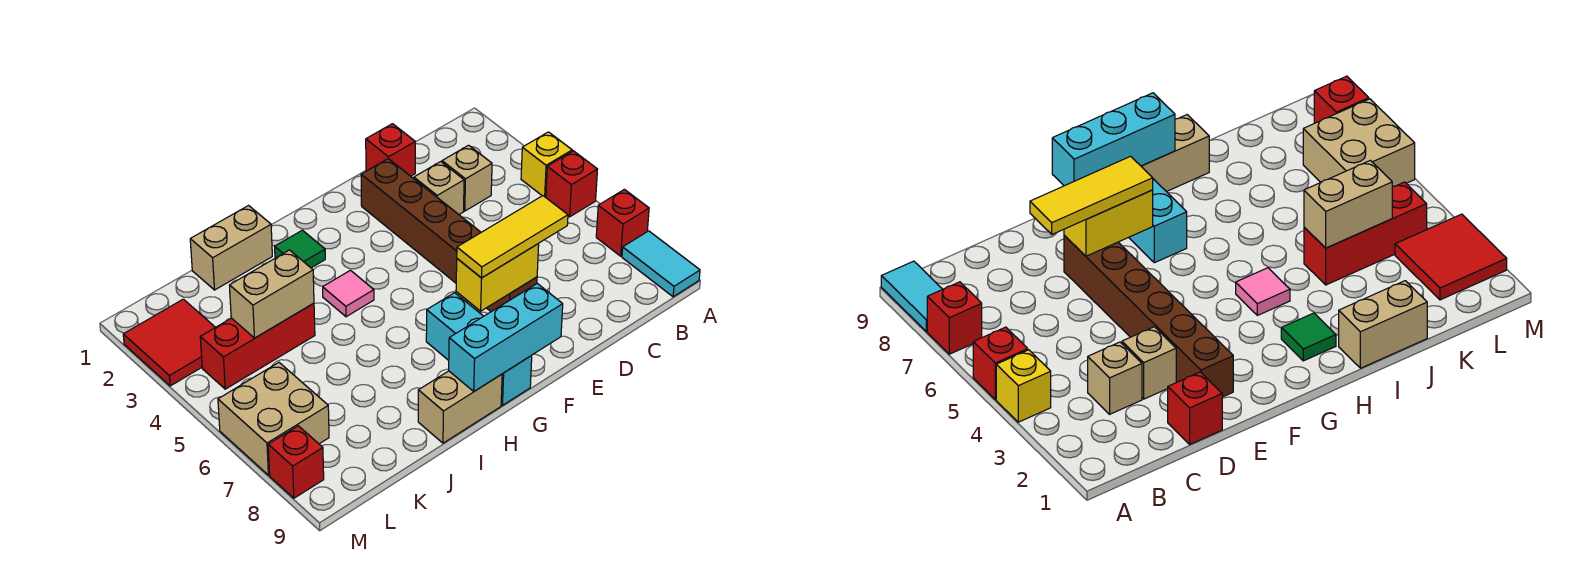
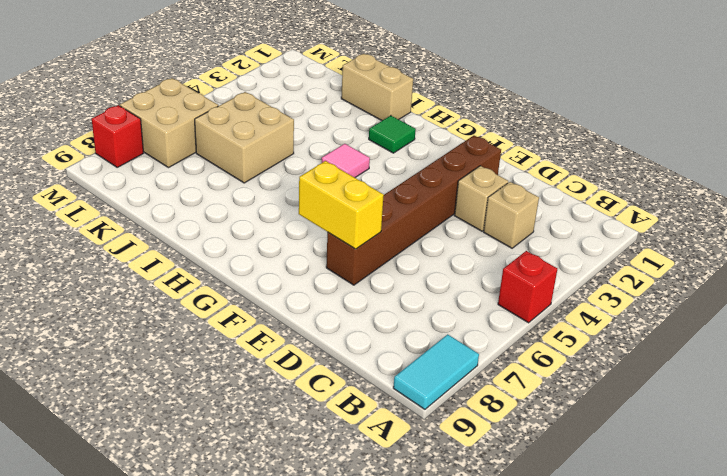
tan 2x2 brick [195,92,294,183] -> none
none -> yellow 1x1 brick [521,132,572,197]
none -> red 1x1 brick [596,189,649,256]
none -> red 1x1 brick [366,124,415,176]

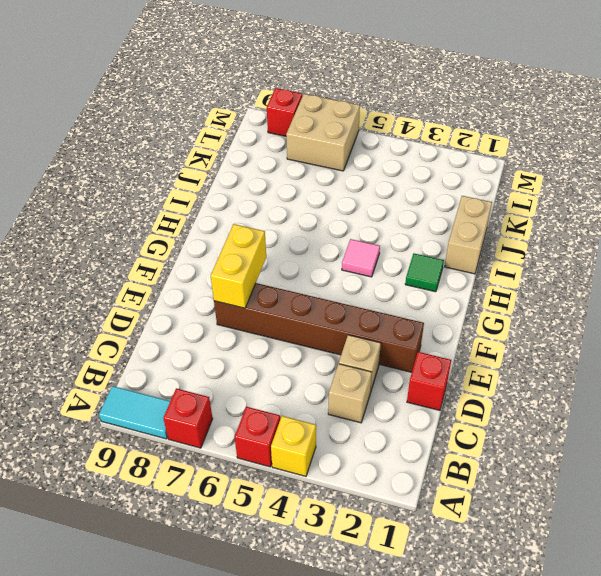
none -> cyan 1x3 brick [426,293,532,405]
none -> tan 1x2 brick [418,371,502,443]
none -> red 1x3 brick [200,303,315,389]

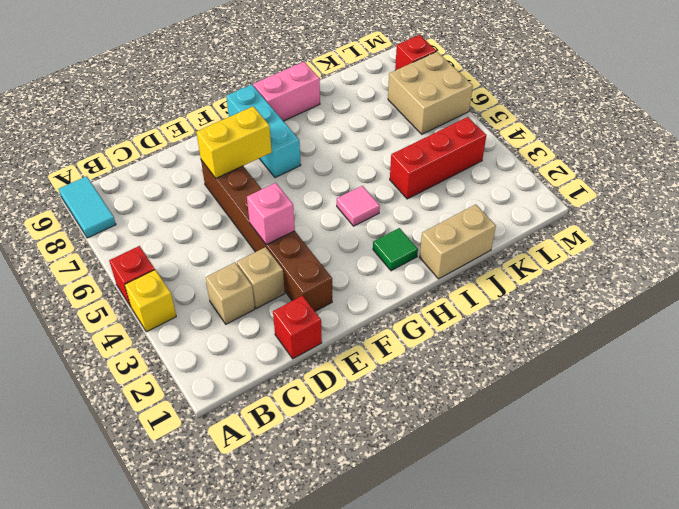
pink 1x1 brick [247,183,295,245] -> none
pink 1x2 brick [253,62,320,121] -> tan 1x2 brick [418,371,502,443]
none -> red 1x1 brick [596,189,649,256]
none -> red 2x2 tile [123,299,215,386]
none -> cyan 1x3 brick [449,284,563,391]

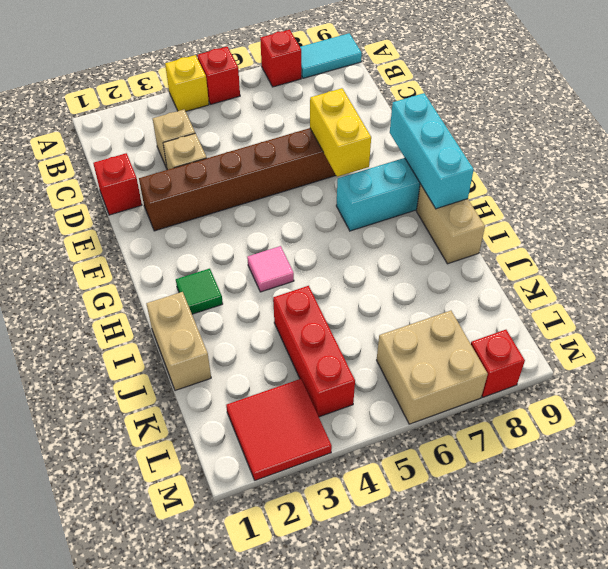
none -> tan 1x2 brick [229,250,314,338]
none -> yellow 1x3 tile [457,196,568,278]

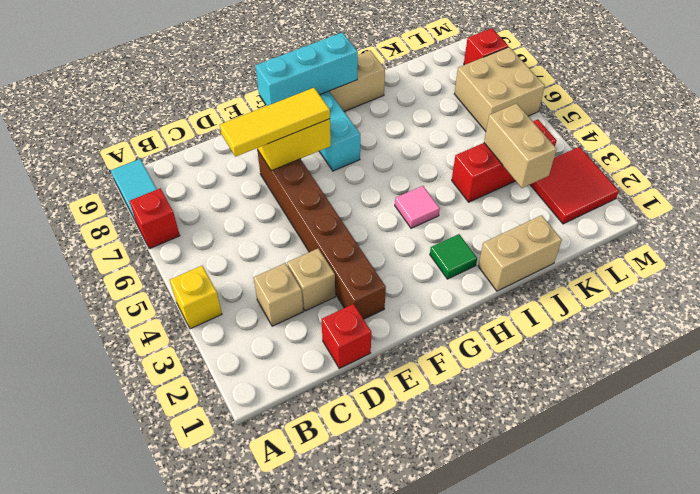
tan 1x2 brick [484,103,557,188] -> tan 1x2 brick turned to [229,250,314,338]
none -> red 1x1 brick [546,151,598,217]

